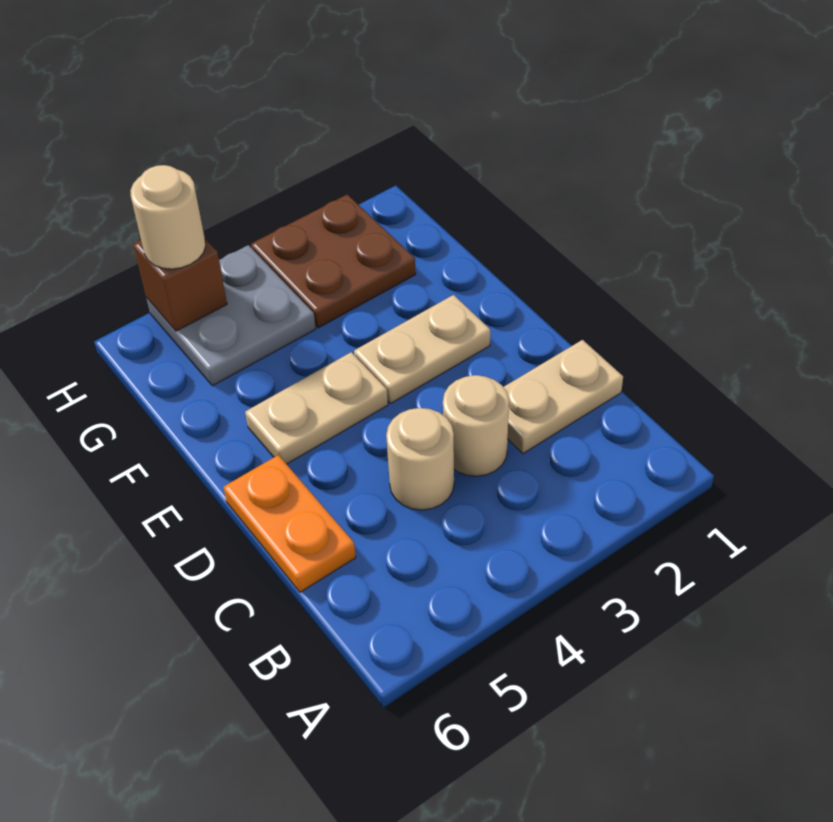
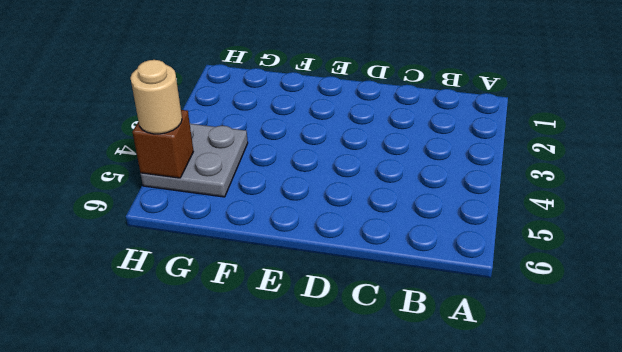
none -> tan 1x2 plate [504,340,623,454]
none -> tan 1x1 round brick [443,375,509,476]

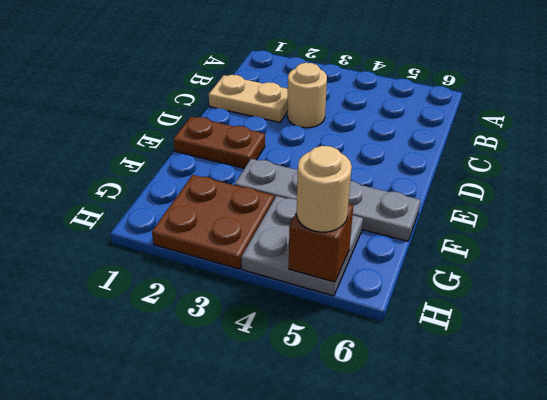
brown 1x2 plate [174,117,265,168] -> tan 1x2 plate [354,295,490,403]
grey 1x4 plate [235,159,421,241] -> none
none -> tan 1x1 round brick [386,408,454,510]
none -> orange 1x2 plate [223,455,356,592]

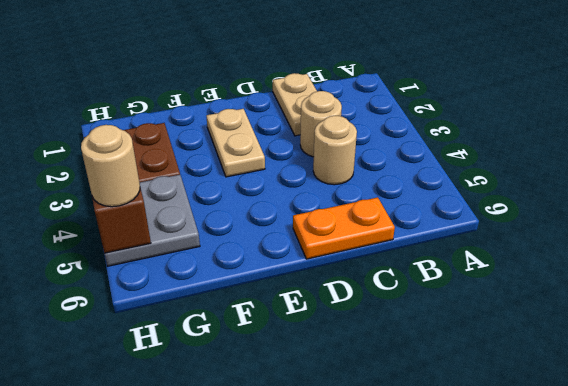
none -> tan 1x2 plate [245,352,388,464]

